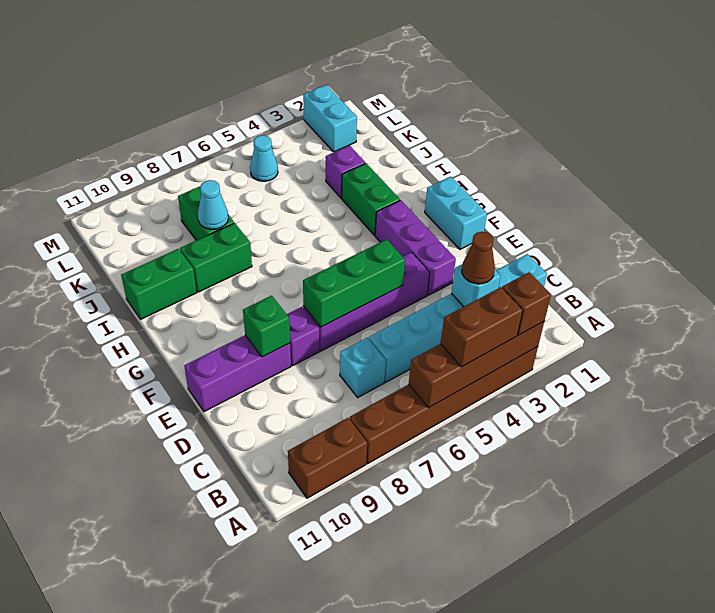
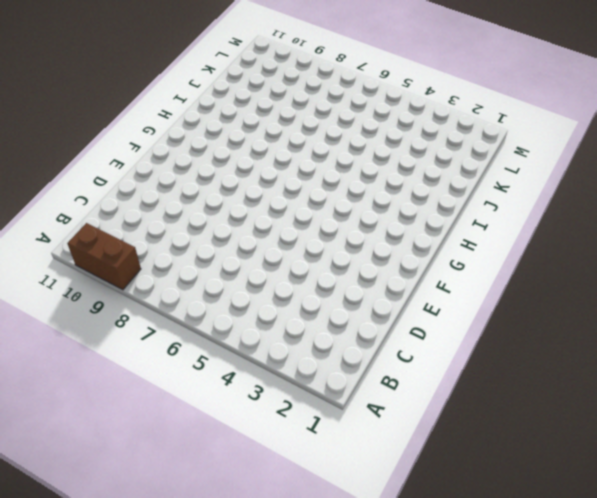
none -> brown 1x6 brick [350,347,538,464]
none -> cyan 1x6 brick [369,254,547,382]
none -> cyan 1x1 brick [340,338,386,397]

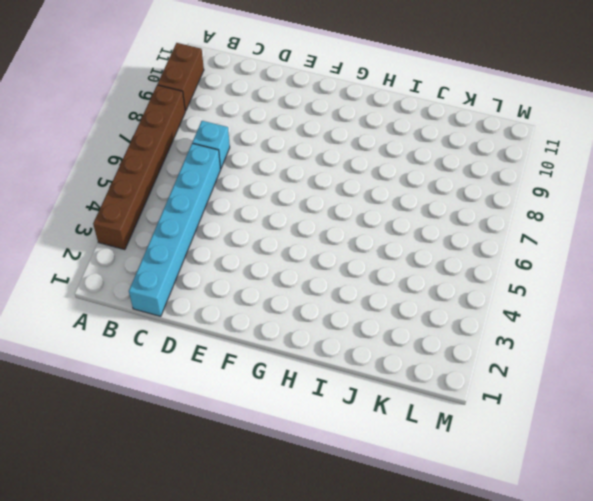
none -> purple 1x3 brick [375,200,456,295]
none -> purple 1x4 brick [303,252,430,351]
none -> purple 1x1 brick [287,307,319,366]

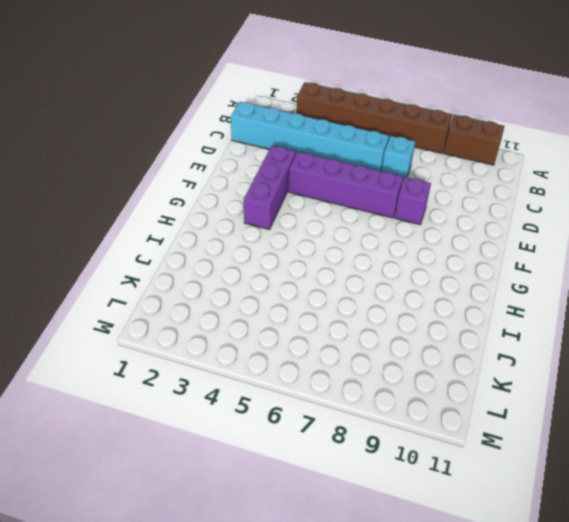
none -> purple 1x3 brick [184,335,291,412]
none -> cyan 1x2 brick [425,177,487,249]
none -> green 1x2 brick [342,163,400,235]

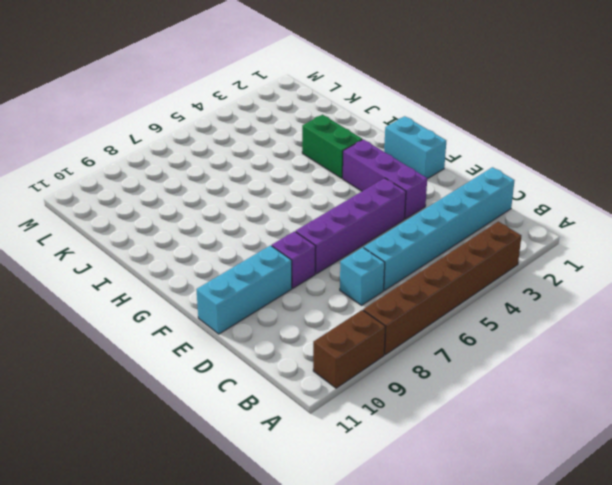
cyan 1x3 brick [196,245,292,334] -> purple 1x3 brick [184,335,291,412]
none -> green 1x2 brick [180,223,252,292]
none -> green 1x2 brick [121,249,197,319]
none -> purple 1x1 brick [326,145,365,198]

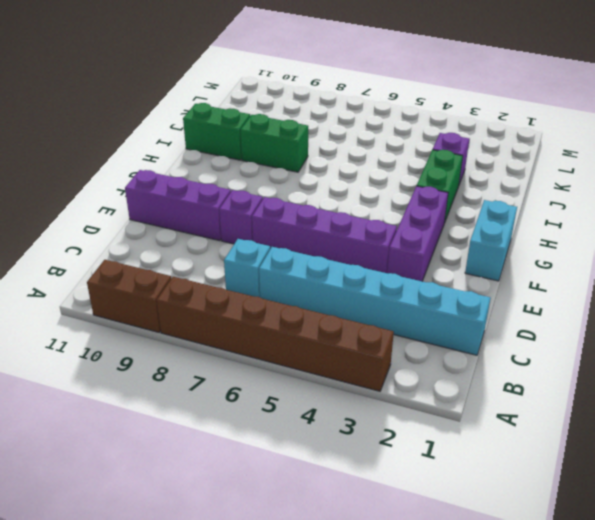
none -> green 1x2 brick [178,186,234,240]
none -> cyan 1x2 brick [303,85,357,152]
none -> cyan 1x1 cone [250,135,278,181]

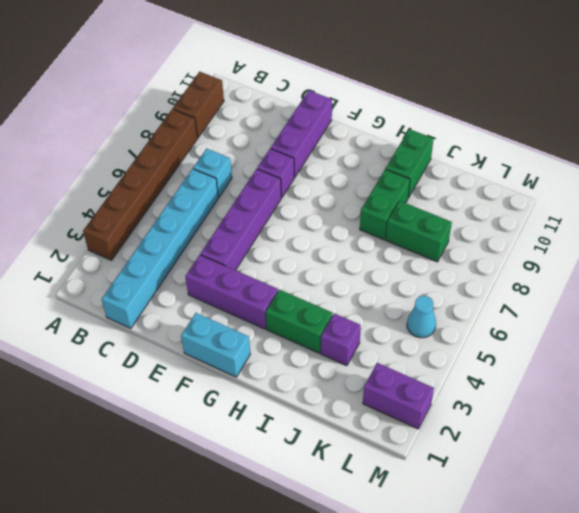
purple 1x2 brick [363,363,434,429] -> cyan 1x2 brick [303,85,357,152]
none -> brown 1x4 brick [409,322,544,408]
none -> cyan 1x1 brick [451,264,500,307]
none -> green 1x3 brick [303,239,405,327]

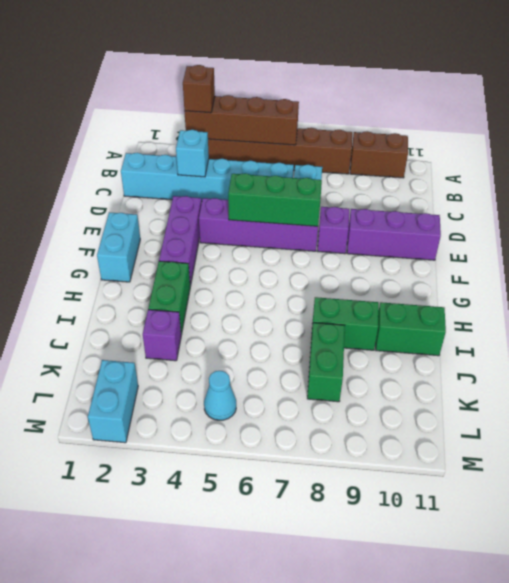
none -> green 1x1 brick [243,296,290,357]
none -> cyan 1x1 cone [198,180,228,229]
none -> brown 1x2 brick [441,287,523,367]

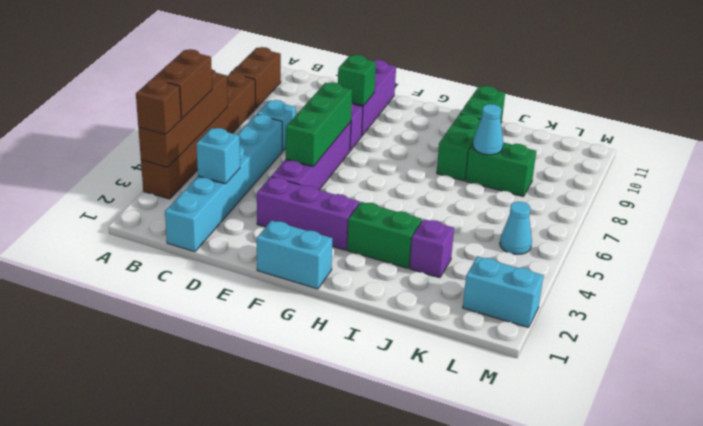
none -> brown 1x1 cone [462,232,495,284]

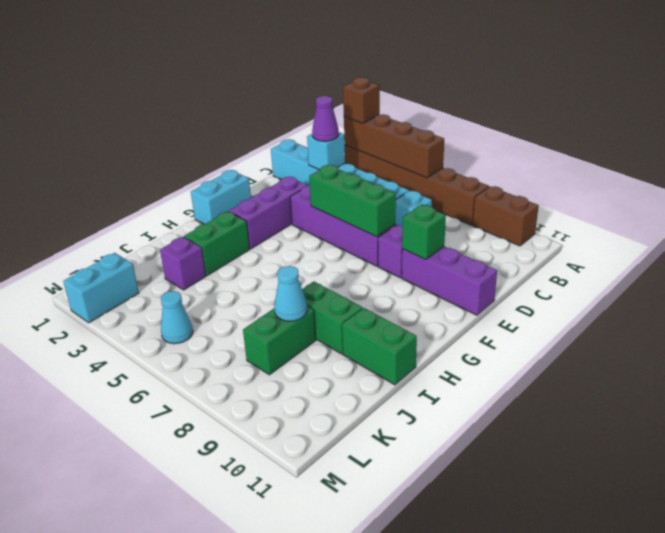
purple 1x1 cone [312,96,339,141] -> brown 1x1 cone [462,232,495,284]
none -> brown 1x2 brick [441,287,523,367]

